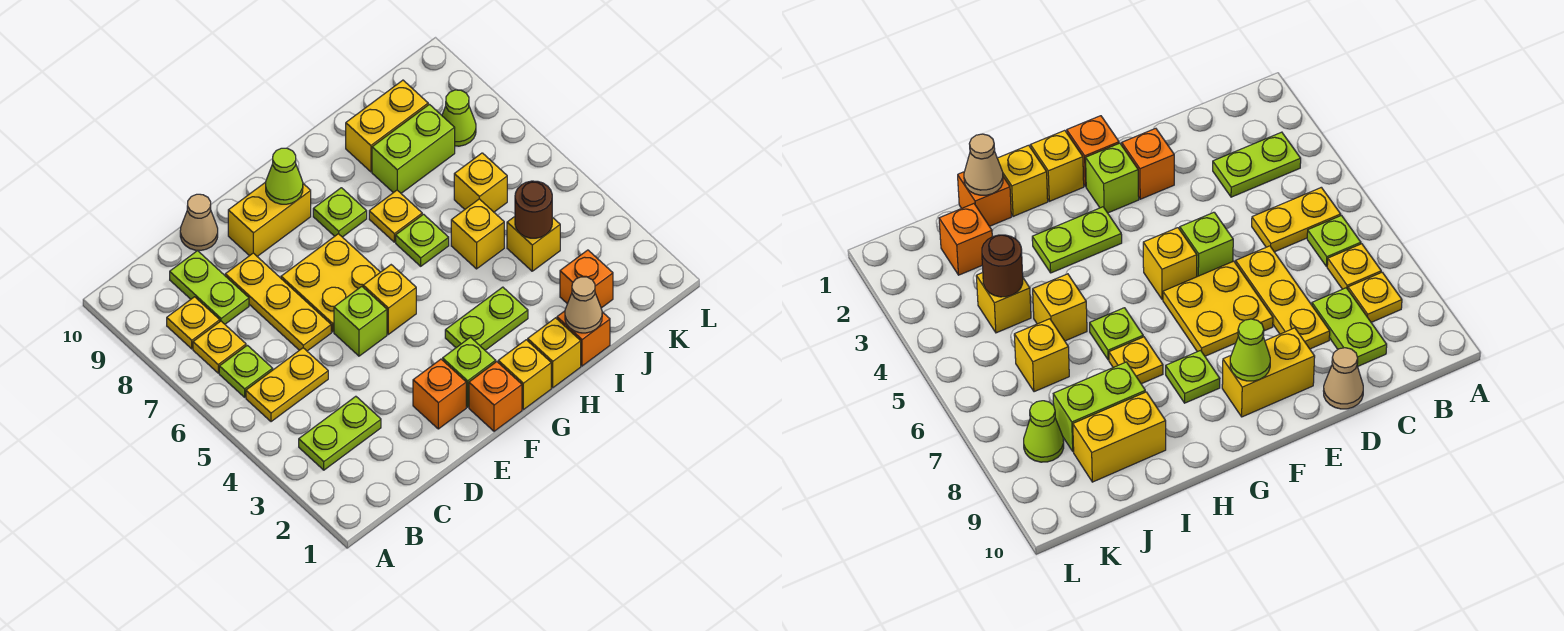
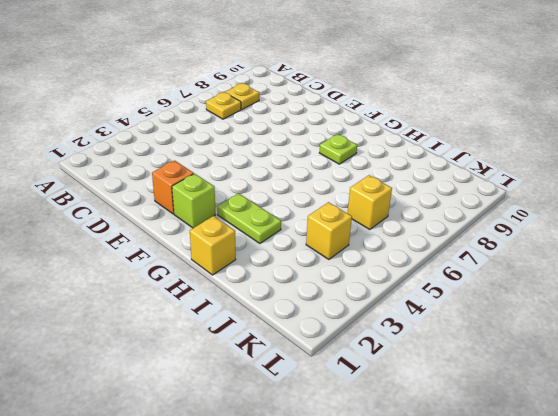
none -> lime 1x2 plate [299,396,381,470]
none -> yellow 1x2 plate [246,348,328,422]
none -> lime 1x1 plate [219,345,273,397]
none -> lime 1x2 plate [170,251,249,324]

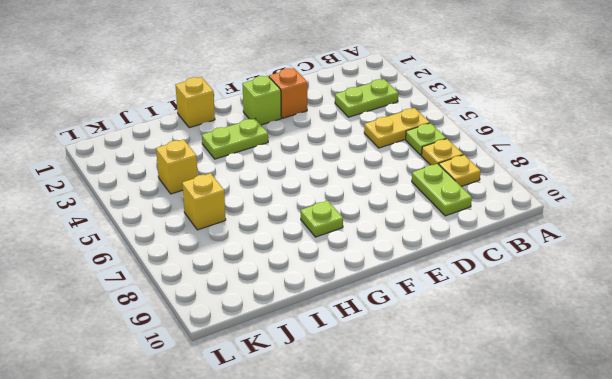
none -> yellow 1x3 plate [225,253,331,351]
none -> tan 1x1 cone [180,194,218,250]
none -> lime 1x1 brick [334,286,387,356]
none -> yellow 2x2 plate [281,234,380,332]

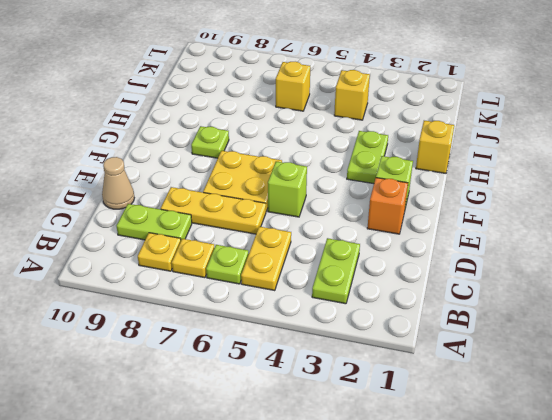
none -> yellow 1x2 brick [228,182,311,256]
none -> orange 1x1 brick [469,362,522,431]
none -> yellow 1x1 brick [363,265,416,334]
none -> yellow 1x1 brick [498,340,551,410]

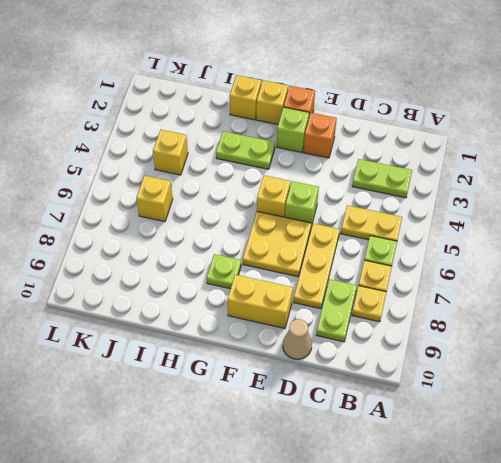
none -> lime 1x1 plate [396,214,449,266]
none -> yellow 1x1 plate [369,190,422,242]
none -> orange 1x1 brick [557,311,610,366]
none -> yellow 1x1 brick [451,199,504,269]

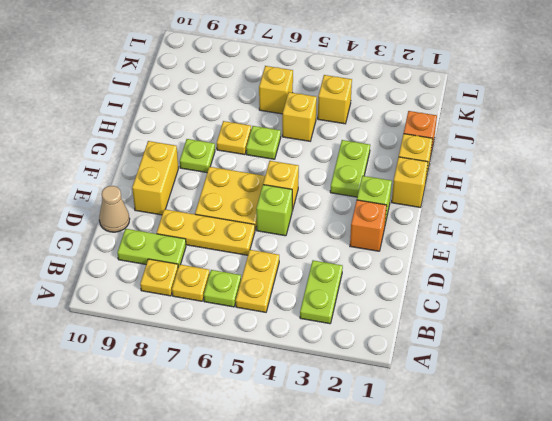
none -> orange 1x1 brick [469,362,522,431]
none -> lime 1x2 brick [372,104,455,193]
none -> yellow 1x2 brick [346,80,428,172]
none -> orange 1x1 brick [560,250,613,308]

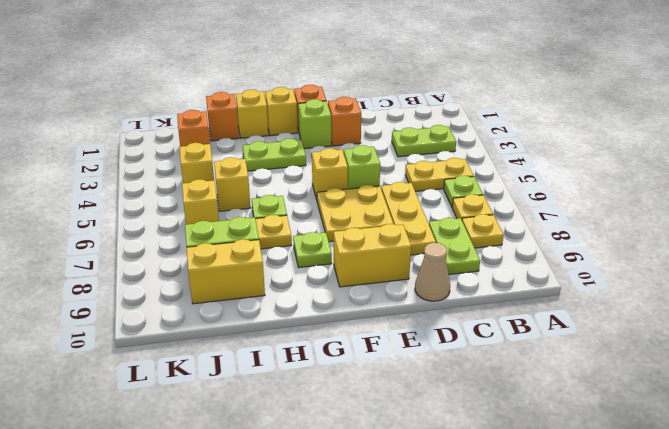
none -> lime 1x1 cone [442,90,476,146]
none -> lime 1x1 cone [266,148,303,204]
none -> tan 1x1 cone [565,277,602,333]
none -> brown 1x1 round brick [515,181,552,238]

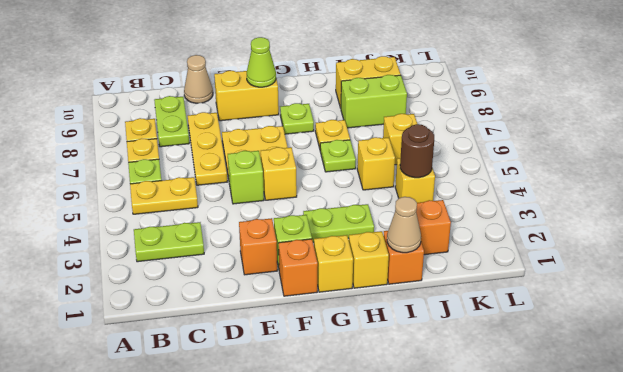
none -> lime 1x1 cone [442,90,476,146]

